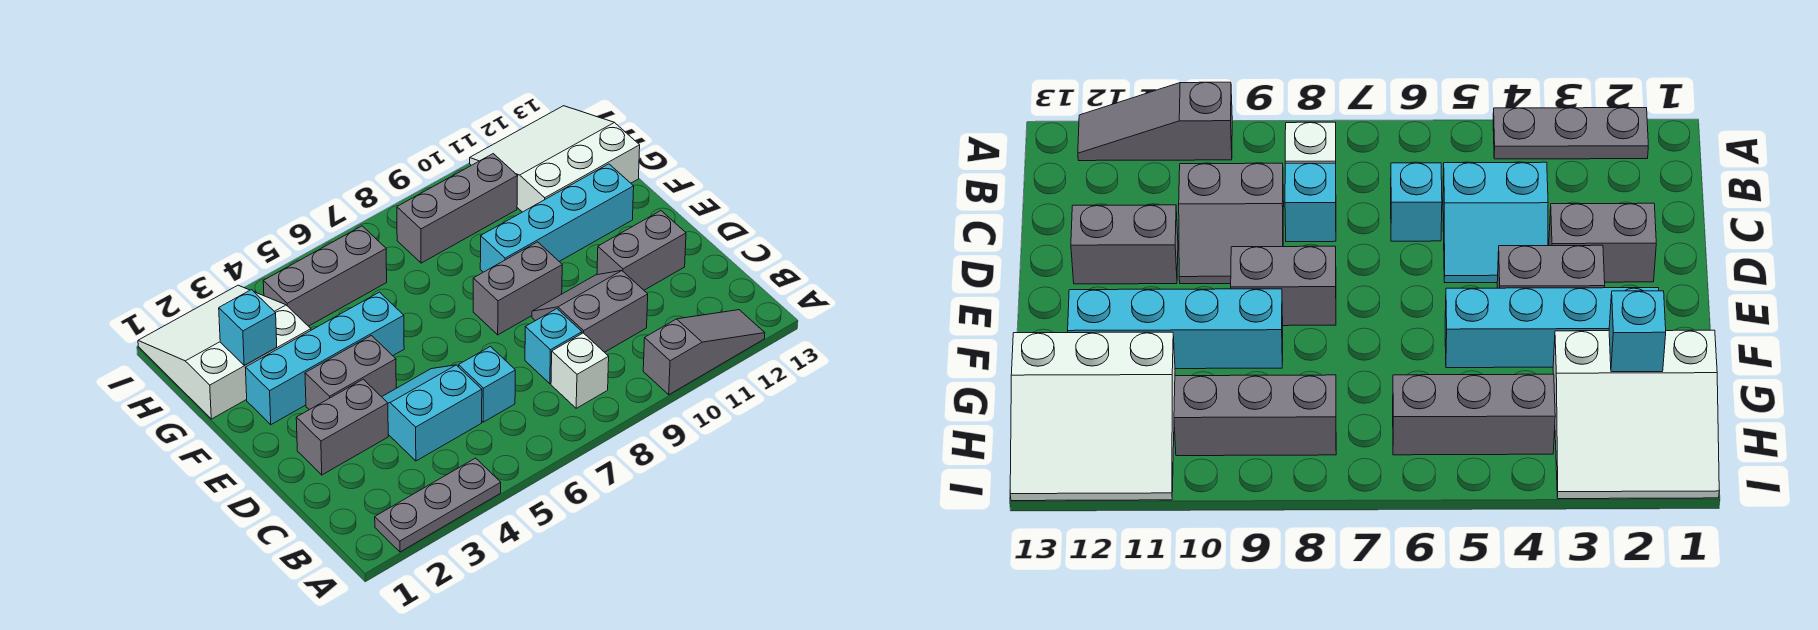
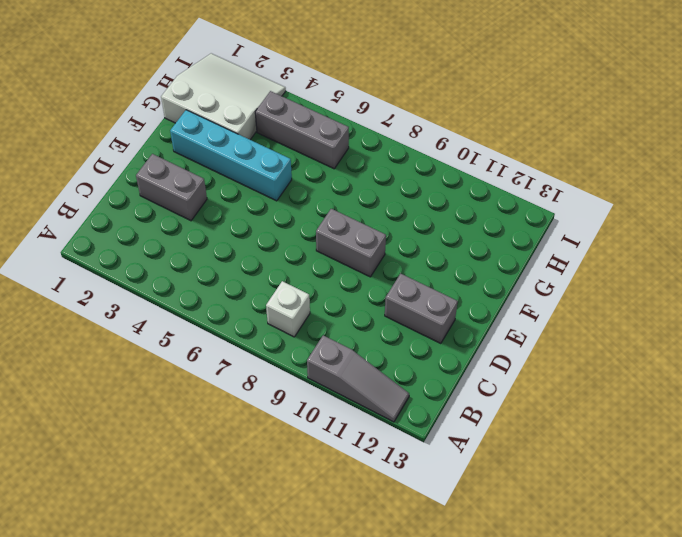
none -> grey 1x3 plate [375,458,501,552]
none -> cyan 2x2 slope [382,365,482,461]
none -> cyan 1x1 brick [459,347,515,422]

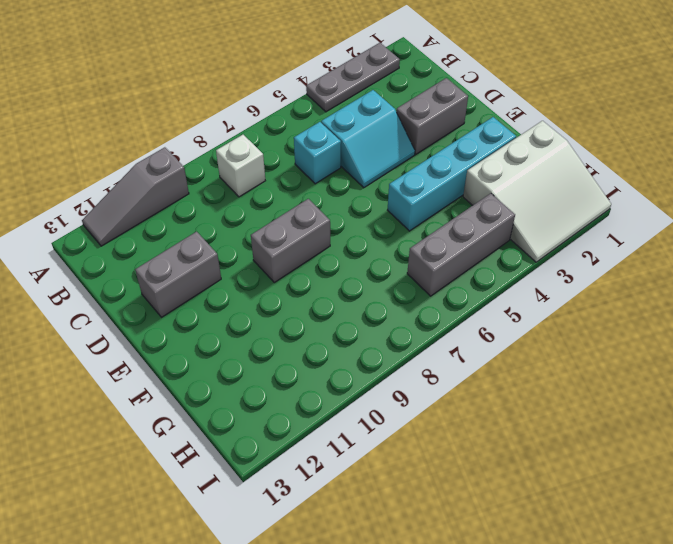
none -> cyan 1x1 brick [525,309,582,384]
none -> grey 2x2 slope [532,271,648,352]
none -> grey 1x2 brick [305,336,396,410]

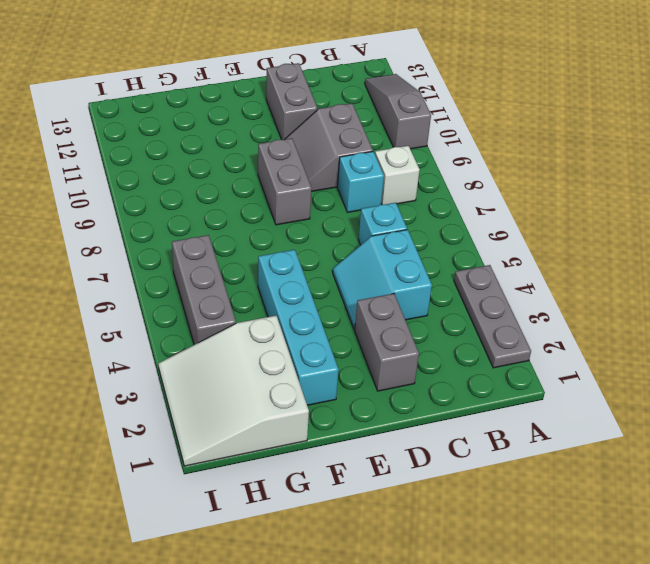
none -> grey 1x2 brick [305,336,396,410]
none -> cyan 1x4 brick [480,164,634,272]
none -> white 3x3 slope [470,106,640,212]

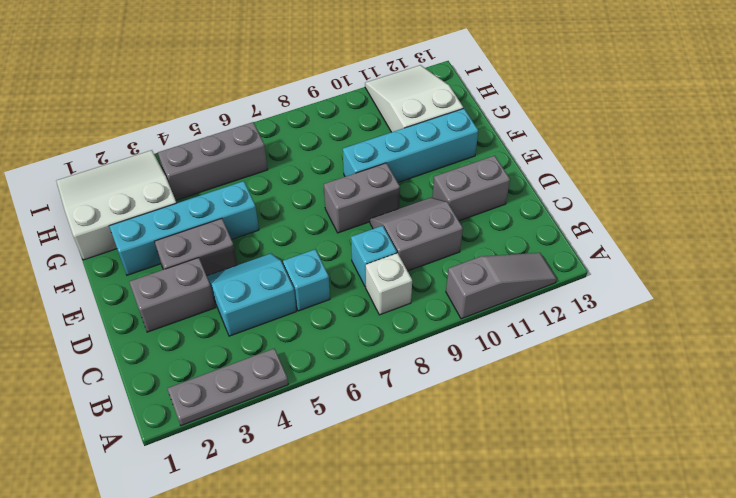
white 2x3 slope [365,65,463,132] -> white 3x3 slope [470,106,640,212]
none -> grey 1x3 brick [397,154,518,263]
none -> cyan 1x1 brick [219,290,277,365]

